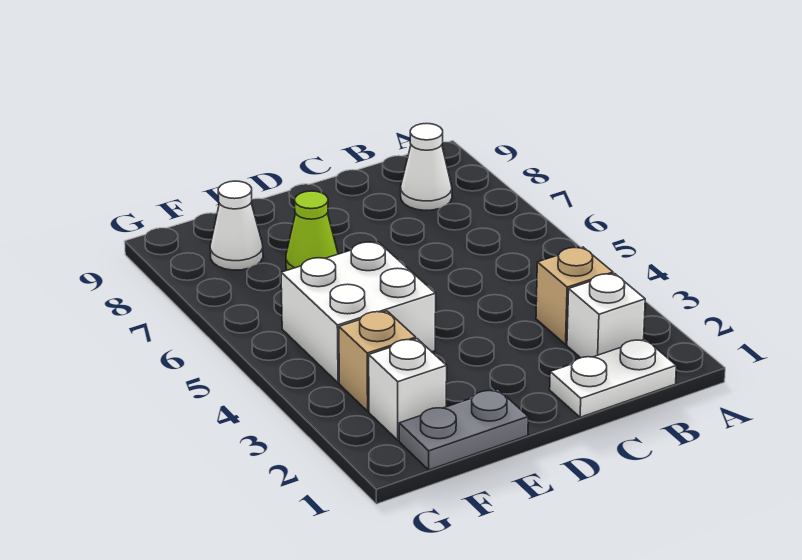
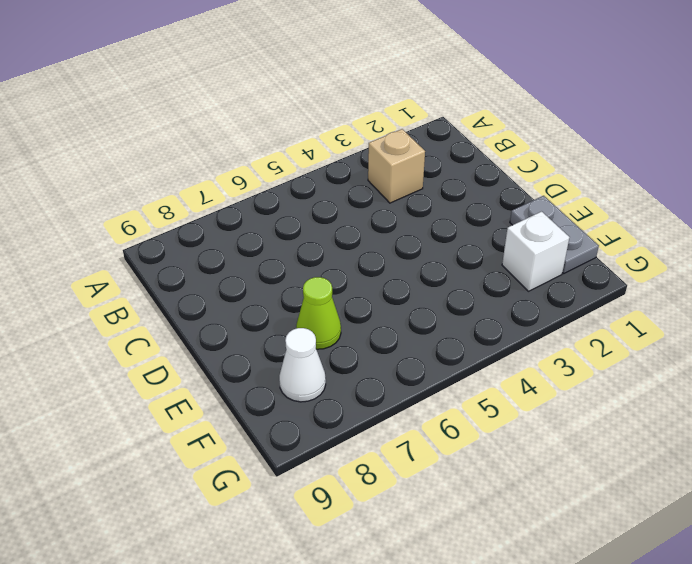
none -> white 1x2 plate [550,339,676,417]
none -> white 1x1 brick [567,274,645,358]

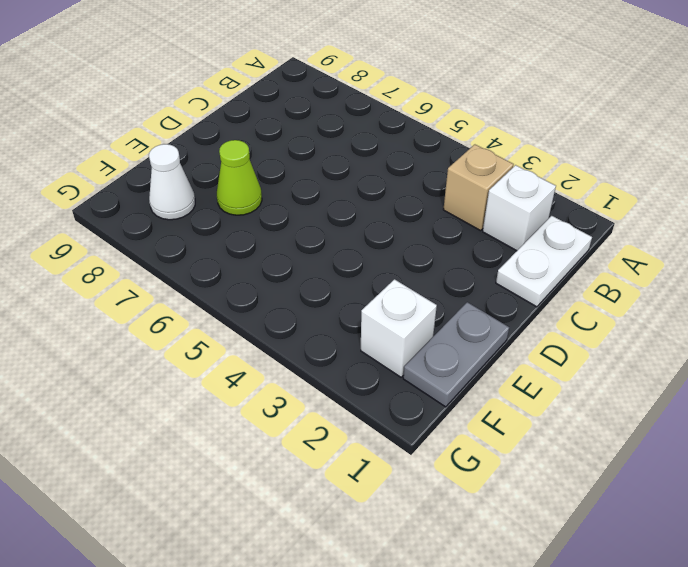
none -> white 1x1 cone [401,123,452,210]
none -> white 2x2 brick [281,242,436,383]

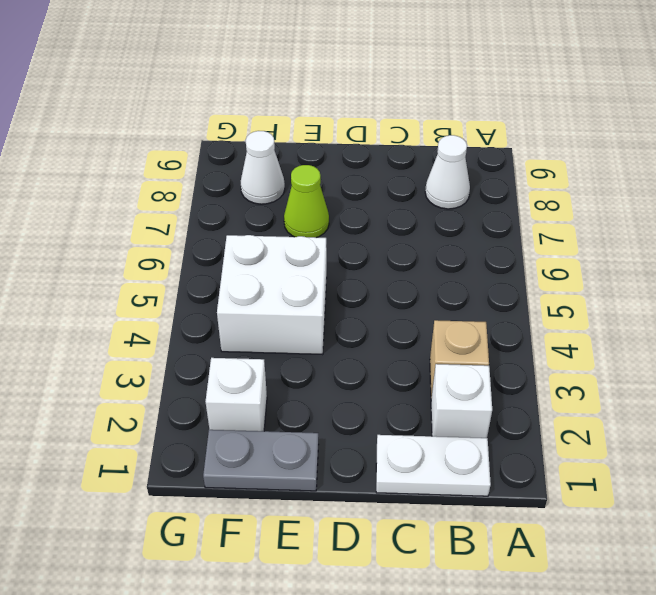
none -> tan 1x1 brick [339,311,416,411]

